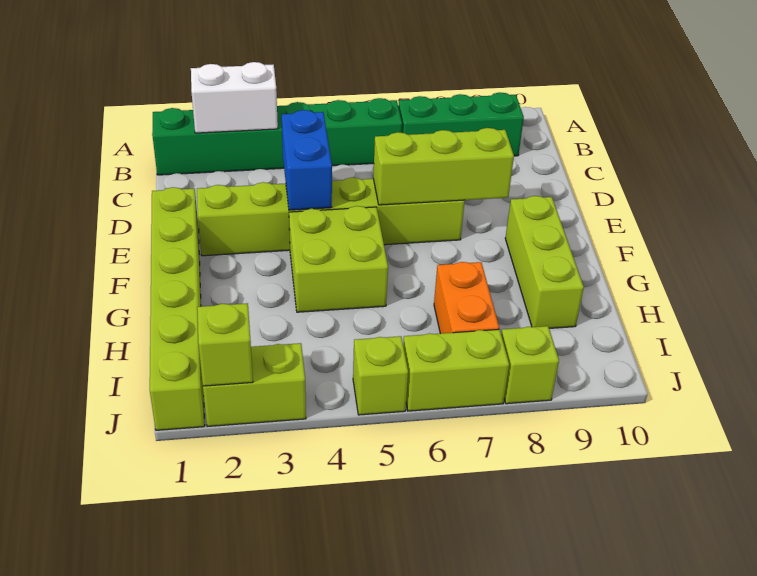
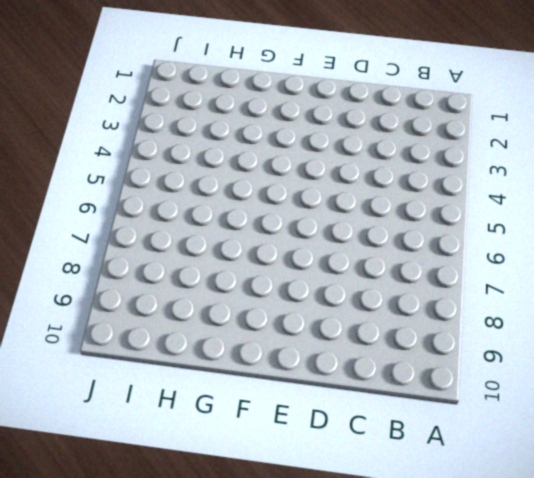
none -> green 1x6 brick [152,98,402,175]
none -> green 1x3 brick [398,92,524,156]
none -> lime 1x6 brick [150,187,205,430]

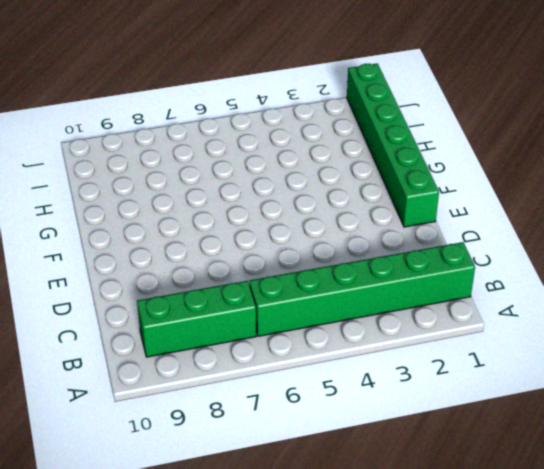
green 1x6 brick [347,63,439,227] -> lime 1x6 brick [150,187,205,430]
none -> lime 1x6 brick [197,178,465,256]
none -> lime 2x2 brick [289,206,388,312]
none -> lime 1x3 brick [505,196,584,328]

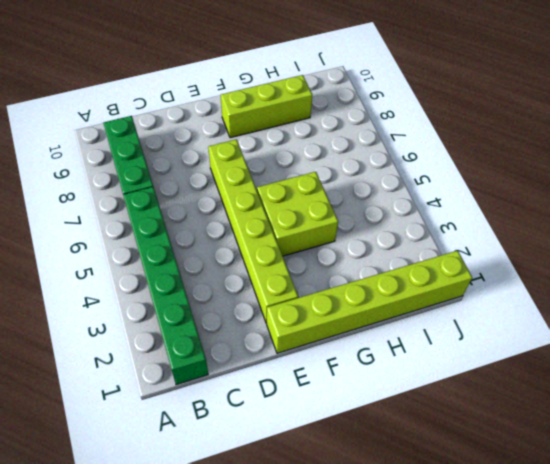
none -> orange 1x2 brick [434,262,499,334]
none -> lime 1x2 brick [203,343,306,427]
none -> lime 1x1 brick [353,336,408,415]

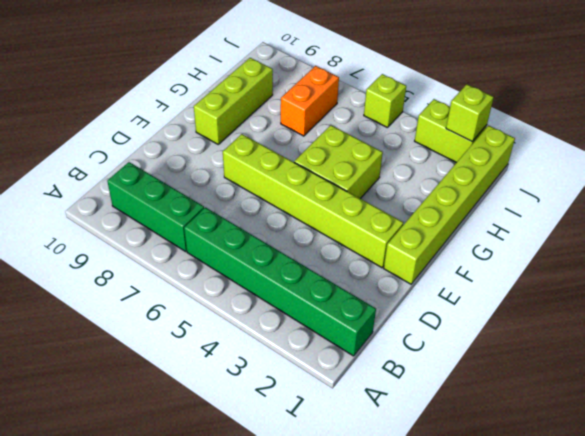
none -> lime 1x2 brick [403,329,509,411]
none -> lime 1x1 brick [501,326,559,404]
none -> white 1x2 brick [191,62,278,133]

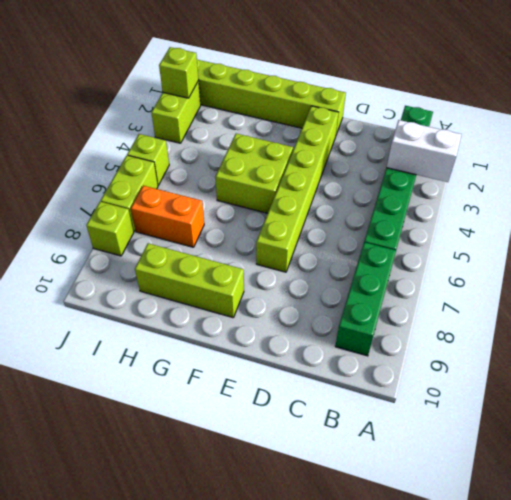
white 1x2 brick [387,120,462,182] -> white 1x2 brick turned to [191,62,278,133]
none -> blue 1x2 brick [282,110,332,210]
none -> lime 1x3 brick [373,128,514,205]

